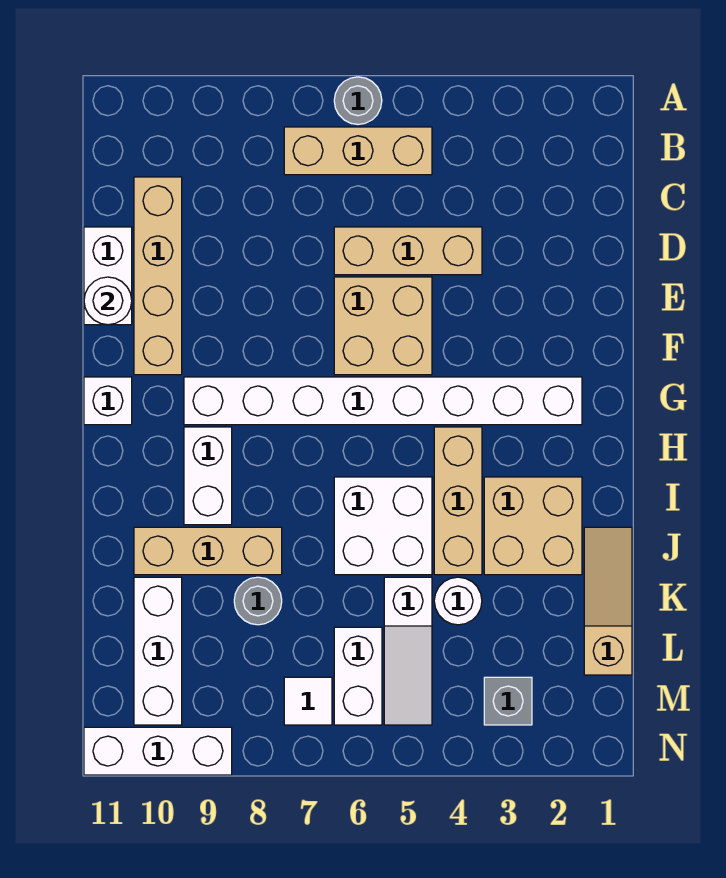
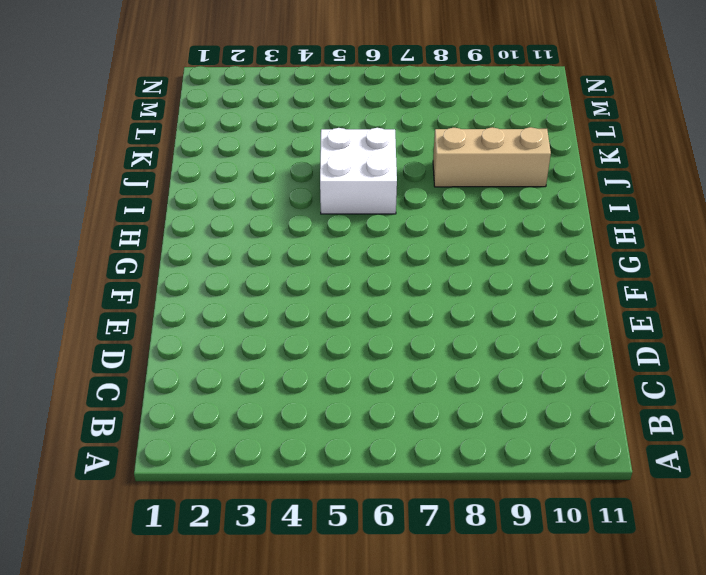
none -> grey 1x1 round brick [334,77,382,124]
none -> tan 1x3 brick [284,127,432,175]
none -> tan 1x4 brick [134,177,182,375]

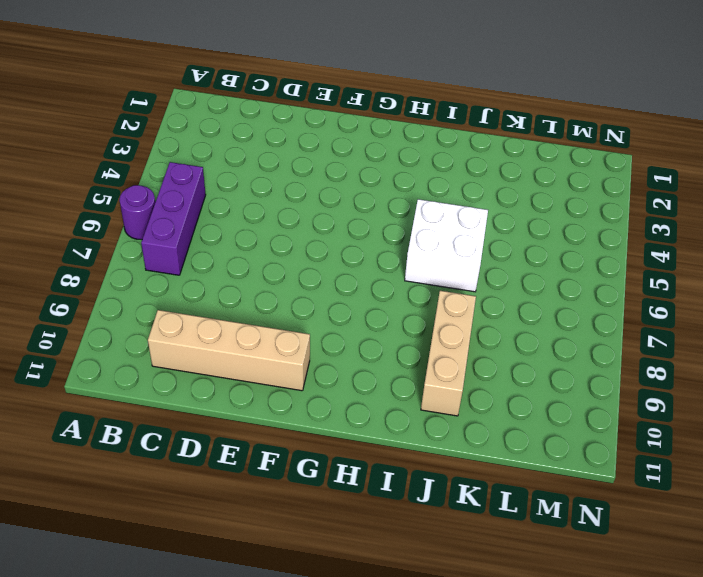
purple 1x1 round brick [120,185,155,239] -> grey 1x1 round brick [334,77,382,124]
purple 1x3 brick [141,162,206,275] -> tan 1x3 brick [284,127,432,175]
none -> tan 1x3 brick [334,227,482,275]
none -> white 1x2 brick [84,227,132,325]
none -> tan 2x2 brick [334,277,432,375]

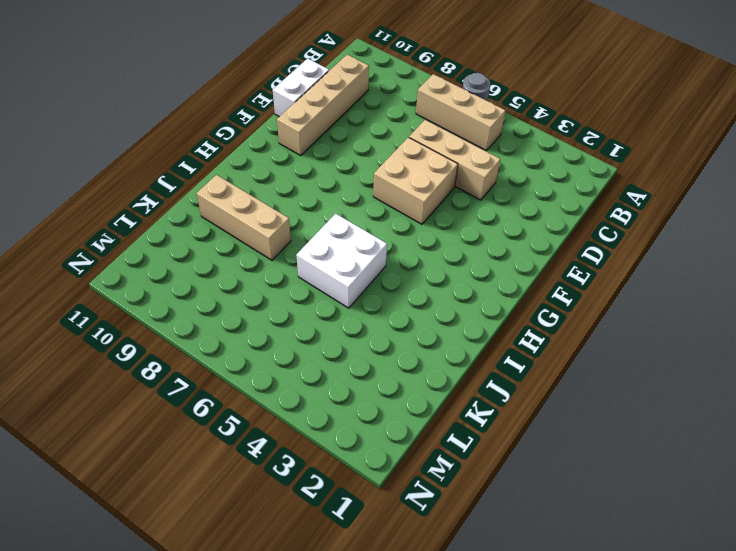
none -> white 1x8 brick [184,377,582,425]
none -> white 1x1 brick [84,377,132,425]
none -> tan 1x3 brick [434,427,482,575]

